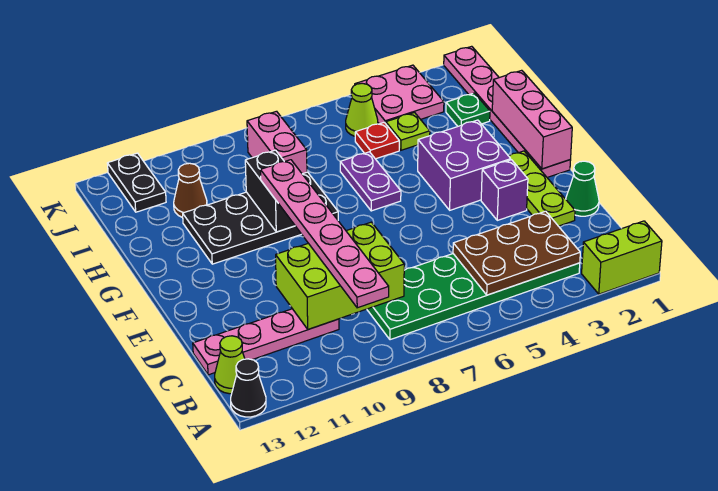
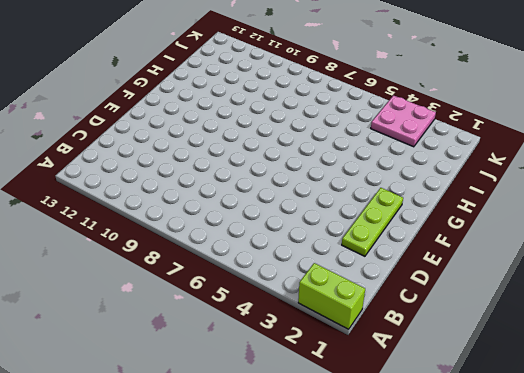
none -> black 1x1 cone [231,359,266,417]
none -> green 2x6 plate [367,254,580,340]
none -> lime 1x1 cone [215,336,245,394]

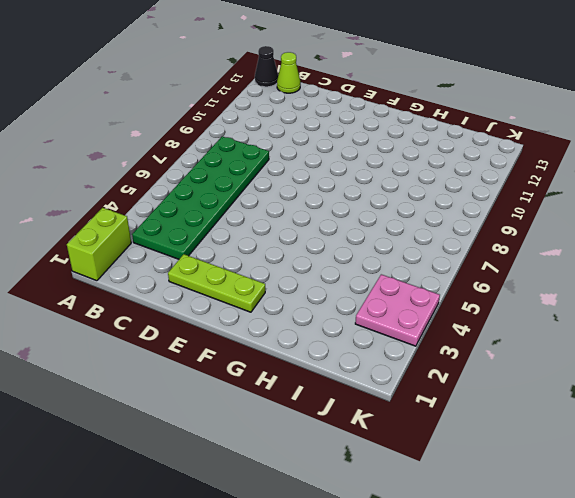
none -> pink 1x4 plate [193,309,339,375]
none -> green 1x1 cone [566,161,599,216]
none -> purple 1x1 brick [481,160,528,220]

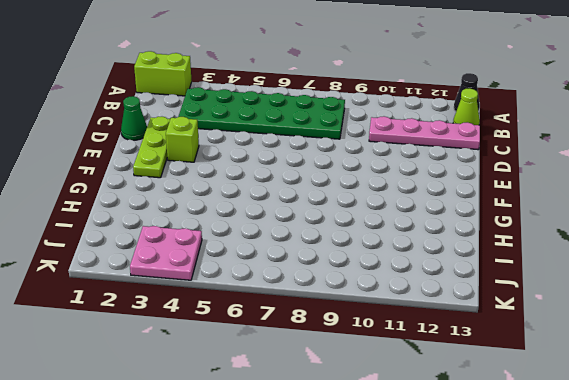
lime 1x1 brick [166,117,199,162] -> purple 1x1 brick [481,160,528,220]
none -> pink 1x6 plate [444,46,571,178]
none -> purple 2x2 brick [418,120,511,210]
none -> purple 1x2 plate [340,152,401,211]

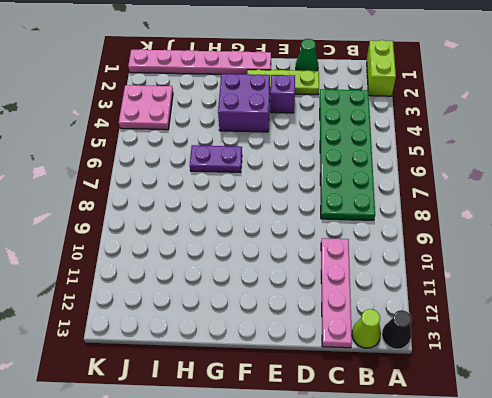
none -> black 2x4 plate [183,172,338,264]
none -> green 1x1 plate [446,93,490,126]
none -> lime 1x1 plate [386,113,430,150]

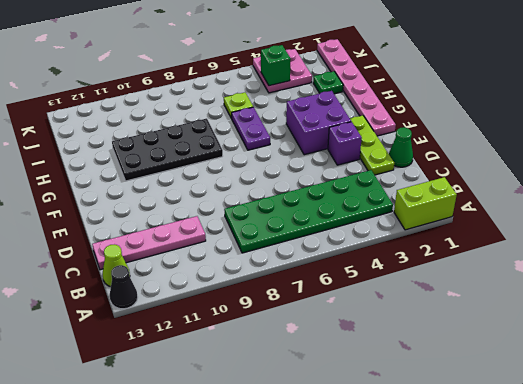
lime 1x1 plate [224,92,253,119] -> lime 1x1 plate moved to [386,113,430,150]
green 1x1 brick [261,45,291,86] -> none
none -> red 1x1 plate [355,122,399,159]
none -> pink 1x2 brick [247,111,307,174]
none -> brown 1x1 cone [174,163,207,217]

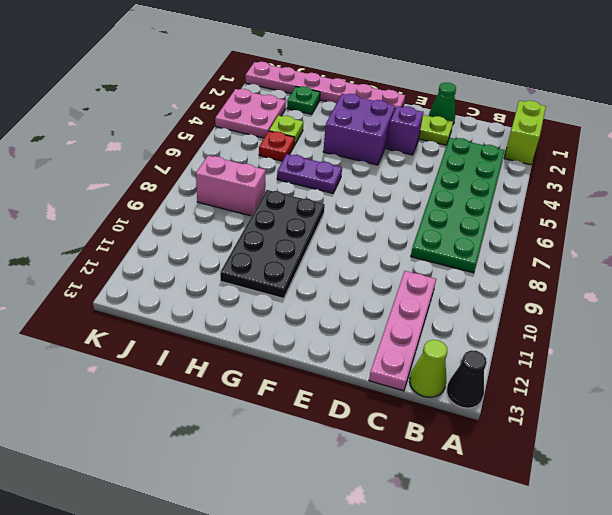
none -> brown 1x1 cone [174,163,207,217]
none -> lime 1x1 cone [346,83,378,136]
none -> black 1x2 plate [107,153,166,212]

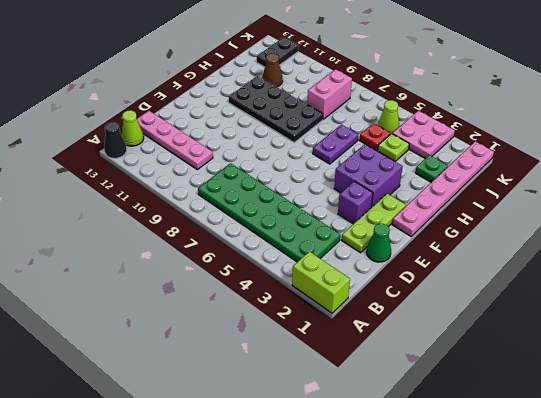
none -> brown 2x3 plate [453,211,580,295]
none -> lime 2x3 brick [276,222,404,329]
none -> pink 1x3 brick [492,70,572,169]

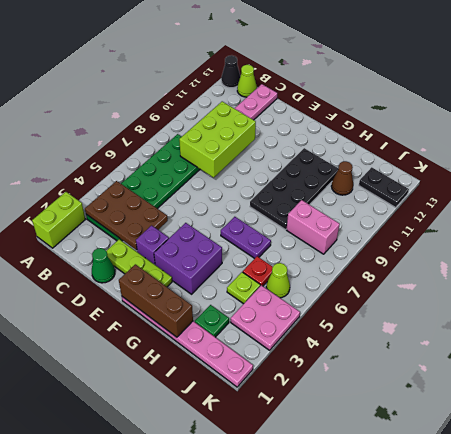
brown 2x3 plate [85,181,168,250] -> brown 2x3 plate turned to [453,211,580,295]
brown 1x3 brick [119,264,193,337] -> pink 1x3 brick [492,70,572,169]
none -> black 1x2 brick [245,150,295,232]
none -> pink 1x6 plate [260,160,389,308]

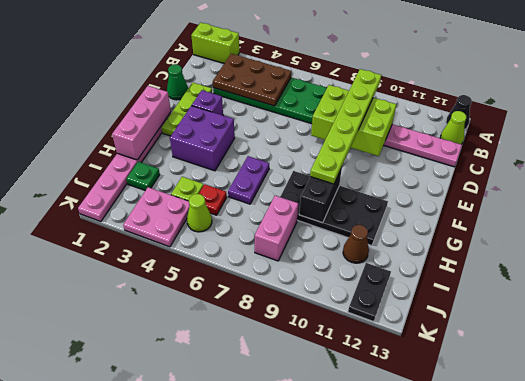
lime 1x6 plate [310,69,381,184] -> pink 1x6 plate [260,160,389,308]

